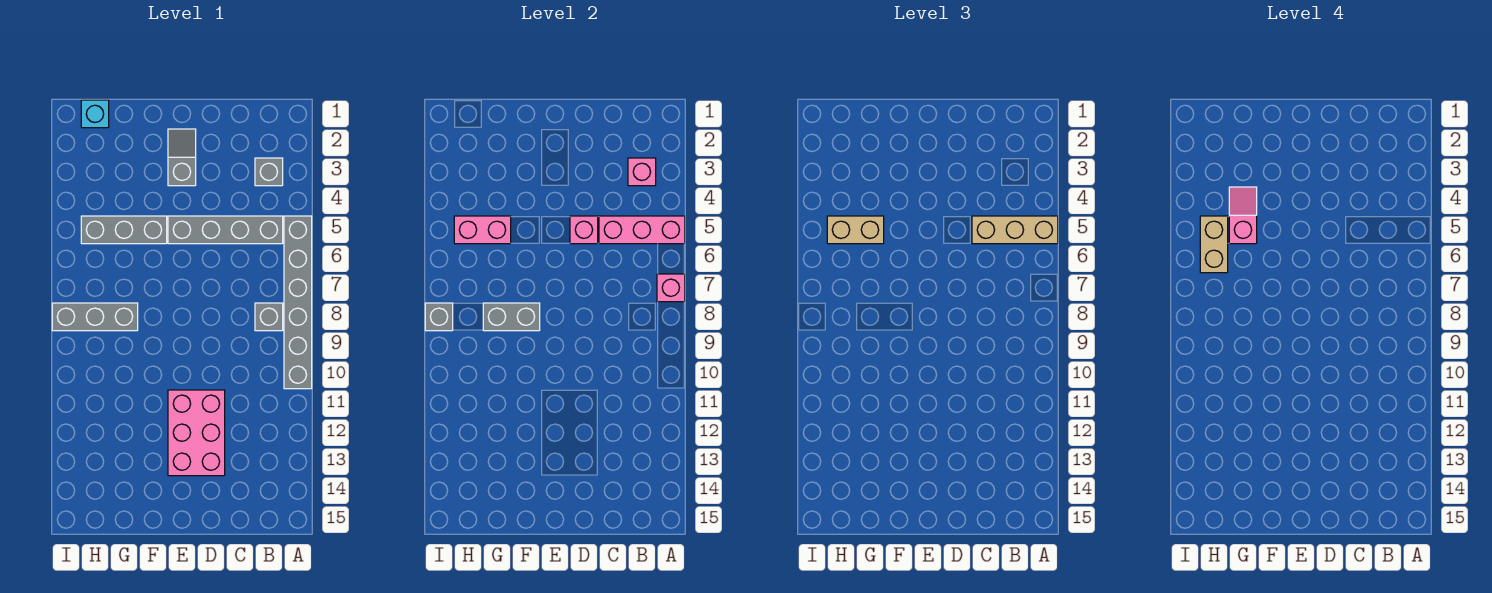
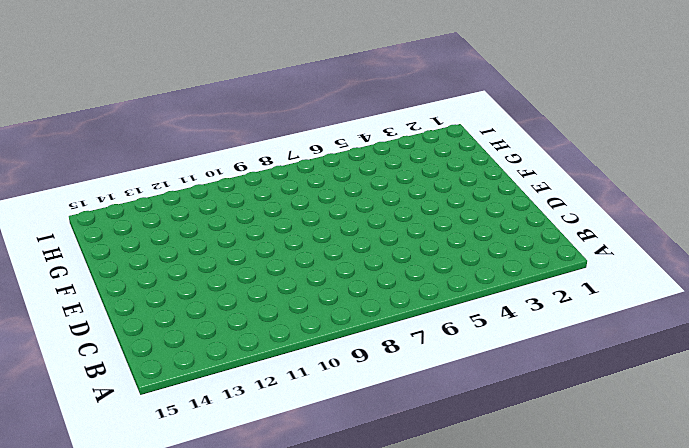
none -> grey 1x6 brick [284,216,312,389]
none -> grey 1x1 brick [255,158,283,186]
none -> grey 1x4 brick [168,216,283,244]

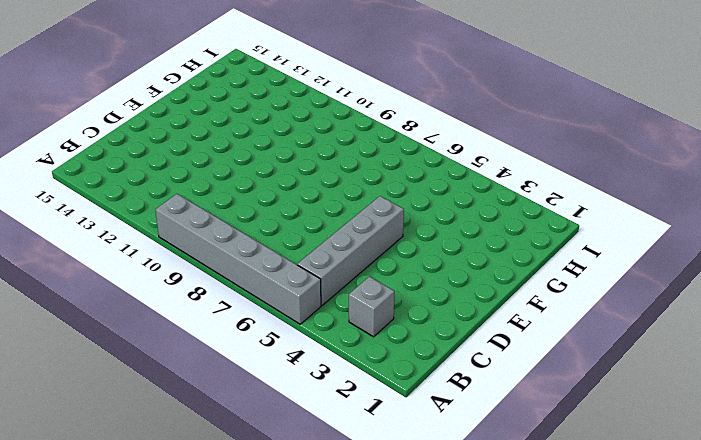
none -> grey 1x1 brick [255,303,283,331]
none -> pink 2x3 brick [168,390,225,476]
none -> grey 1x2 slope [168,129,196,186]

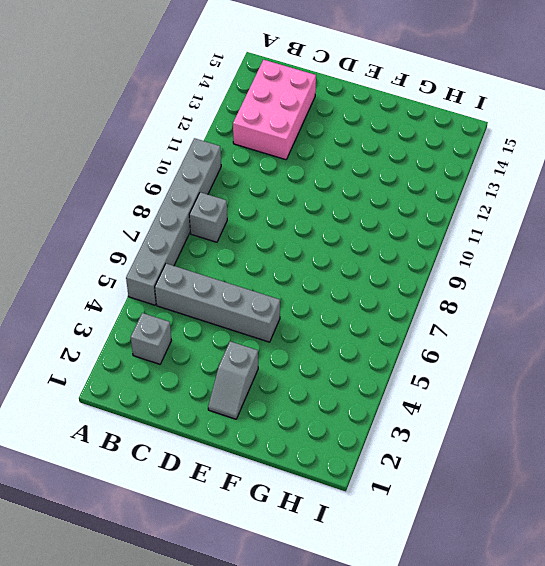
pink 2x3 brick [233,60,316,160] -> pink 2x3 brick moved to [168,390,225,476]
none -> grey 1x3 brick [81,216,167,244]
none -> grey 1x3 brick [52,303,138,331]
none -> cyan 1x1 brick [81,100,109,128]

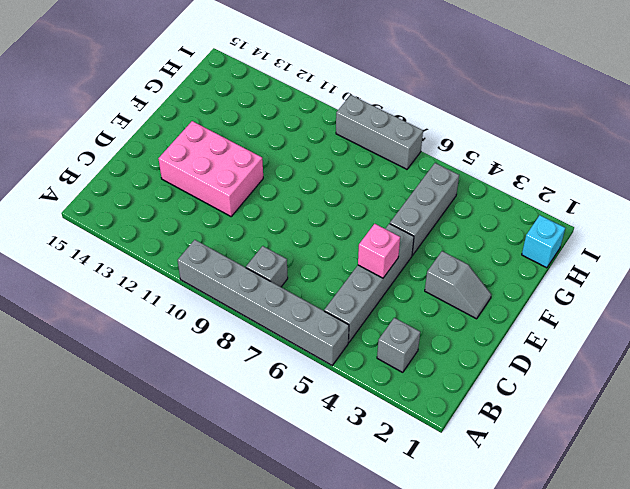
grey 1x3 brick [336,95,423,169] -> grey 1x3 brick turned to [52,303,138,331]
none -> pink 1x3 brick [599,216,685,244]
none -> pink 1x1 brick [657,274,685,302]
none -> pink 1x1 brick [628,158,656,186]

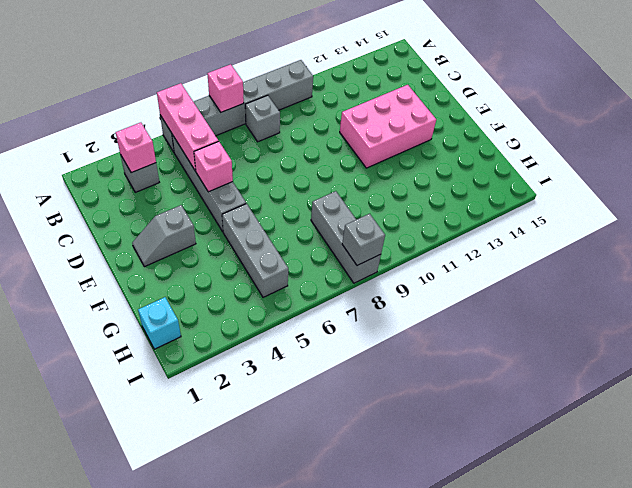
none -> grey 1x2 brick [483,303,540,331]
none -> pink 1x2 brick [454,216,511,244]
none -> tan 1x3 brick [972,216,1058,244]

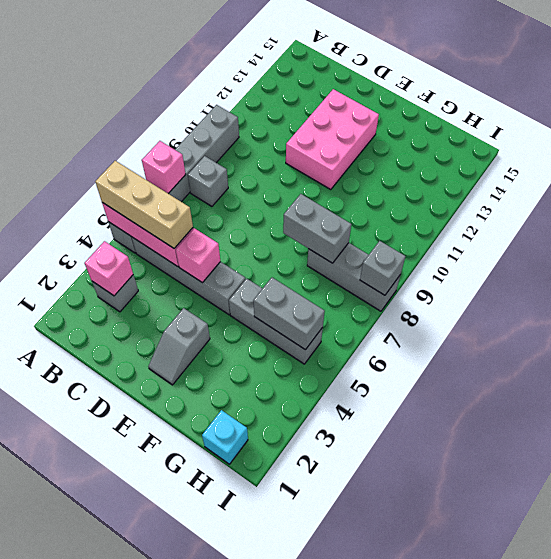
grey 1x2 brick [254,278,325,350] -> pink 1x2 brick [454,216,511,244]
none -> tan 1x2 brick [827,216,884,244]
none -> pink 1x2 slope [1229,187,1257,244]
none -> tan 1x2 brick [1200,216,1228,273]

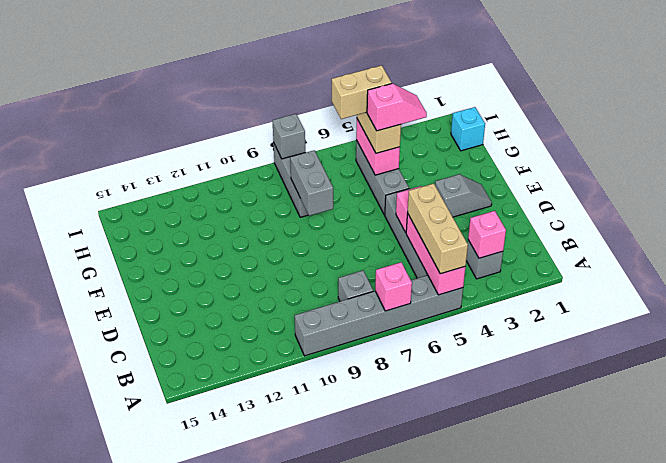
none -> pink 2x3 brick [168,390,225,476]

